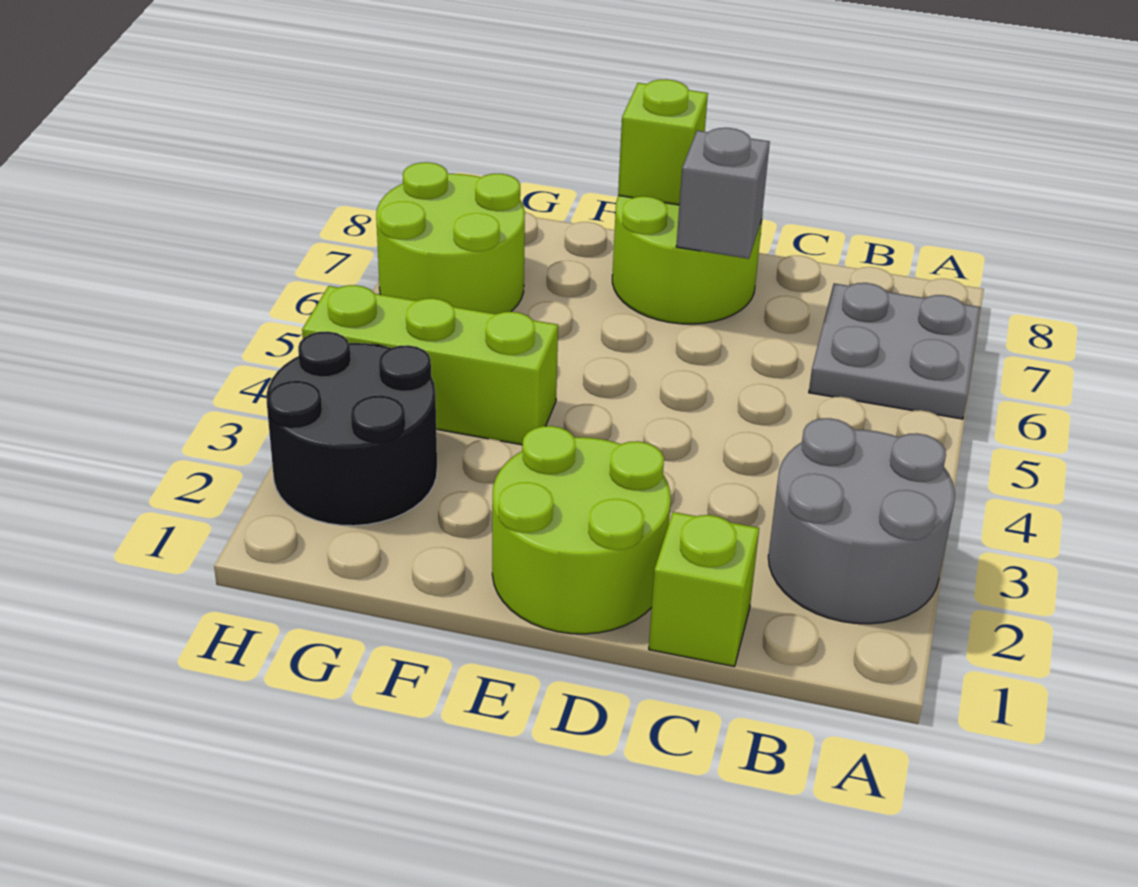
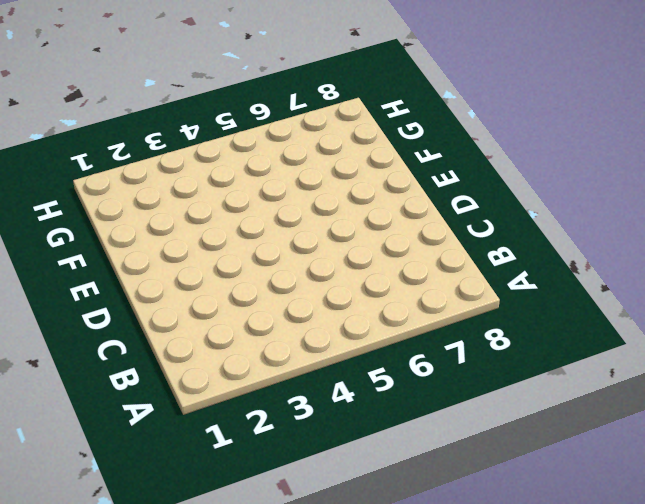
none -> grey 2x2 round brick [768,418,955,624]
none -> grey 2x2 plate [809,283,981,419]

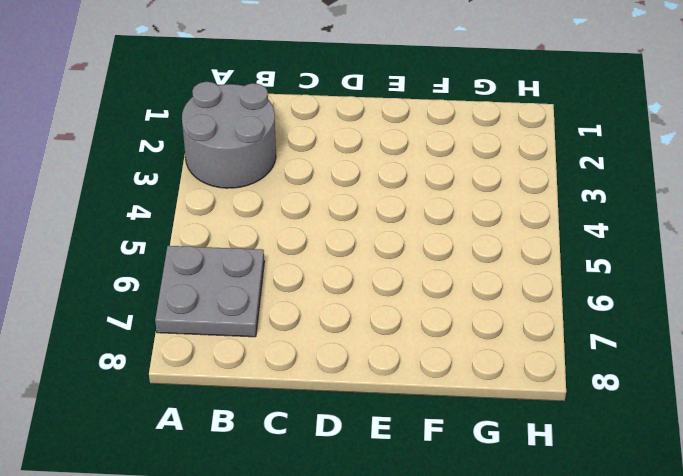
none -> lime 1x1 brick [649,512,759,667]
none -> lime 2x2 round brick [492,426,671,634]

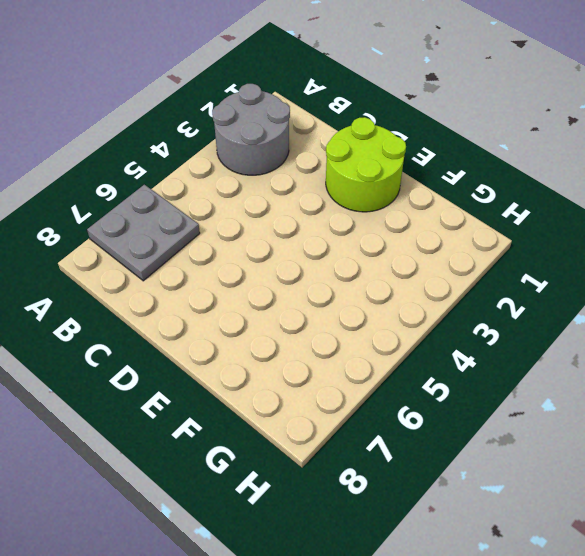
none -> lime 1x1 brick [649,512,759,667]
none -> lime 2x2 round brick [612,196,763,324]

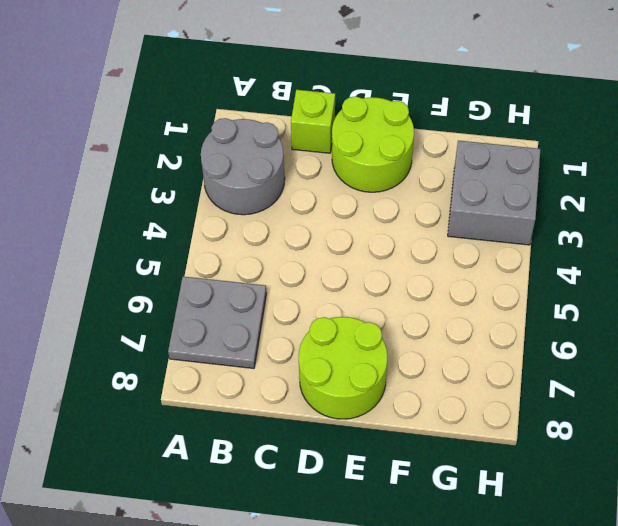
grey 2x2 brick [448,141,540,245] -> black 2x2 round brick [266,332,437,526]
none -> lime 1x3 brick [302,285,558,445]
none -> lime 2x2 round brick [376,162,525,314]

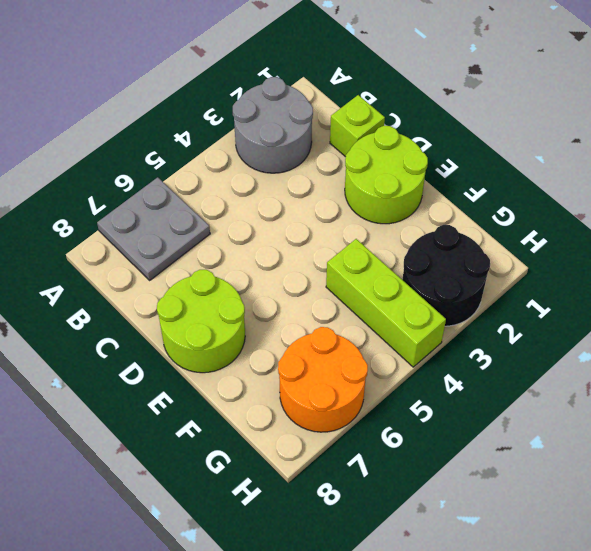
orange 2x2 round brick [278,327,368,432] -> lime 2x2 round brick [376,162,525,314]
none -> grey 1x1 brick [676,128,770,259]
none -> lime 1x1 brick [618,79,708,205]

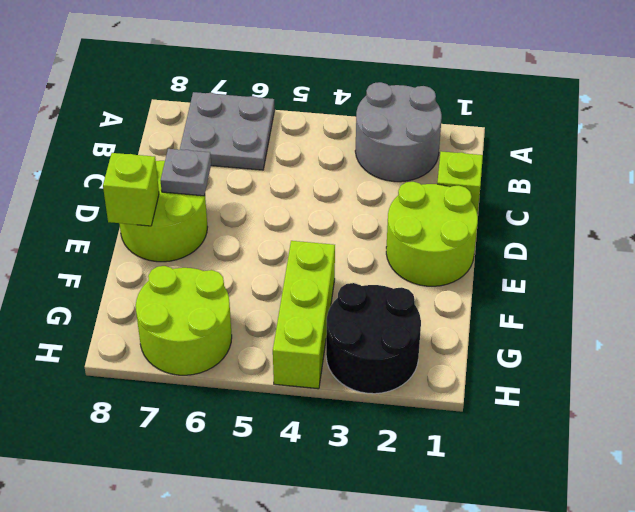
grey 1x1 plate [161,149,211,196] -> grey 1x1 brick [676,128,770,259]

